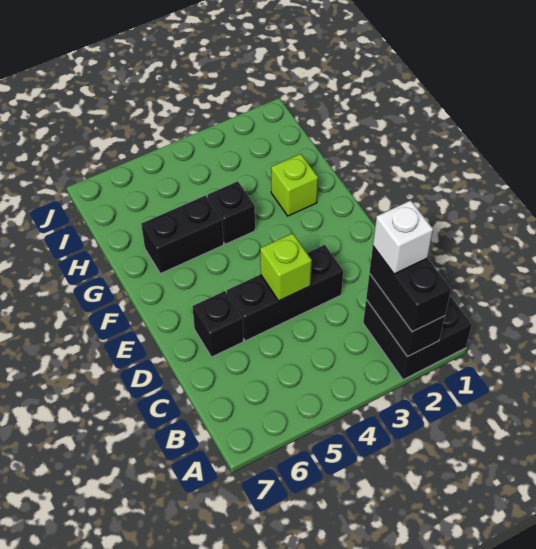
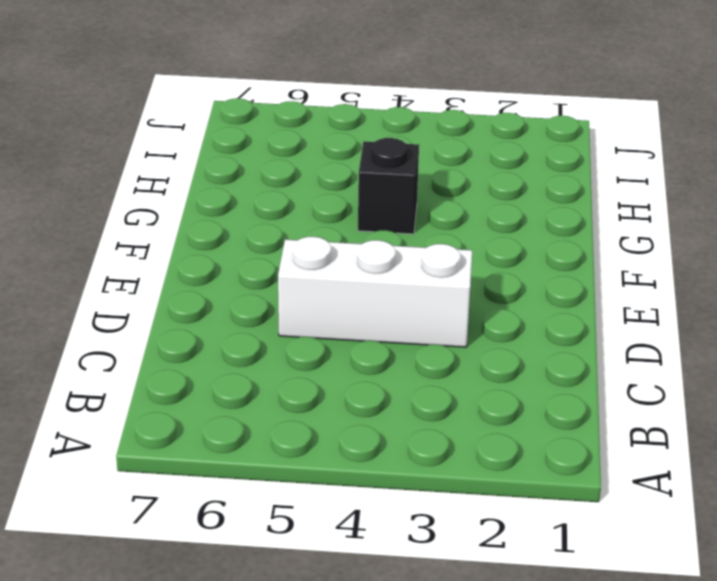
white 1x3 brick [278,237,472,347] -> black 1x3 brick [227,245,343,341]
none -> black 2x2 brick [363,296,472,380]
none -> black 1x1 brick [192,291,243,357]

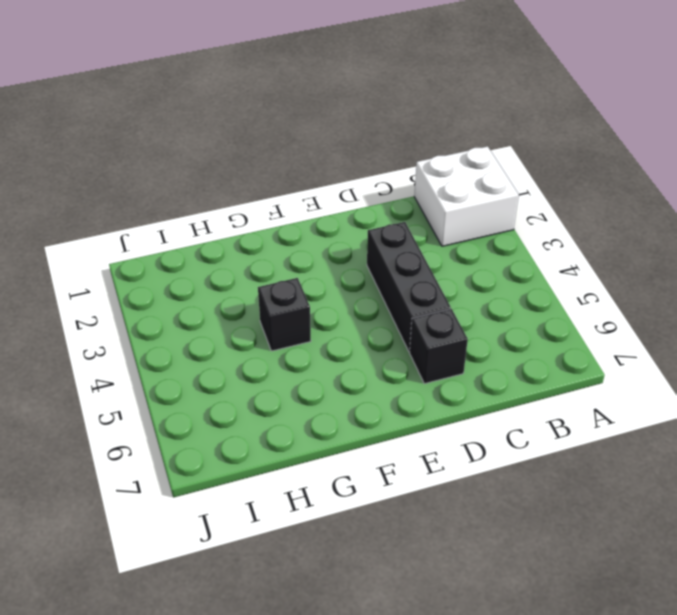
white 2x2 brick [414,146,519,246] -> black 2x2 brick [363,296,472,380]
none -> lime 1x1 brick [271,154,318,216]
none -> black 1x2 brick [141,195,223,274]

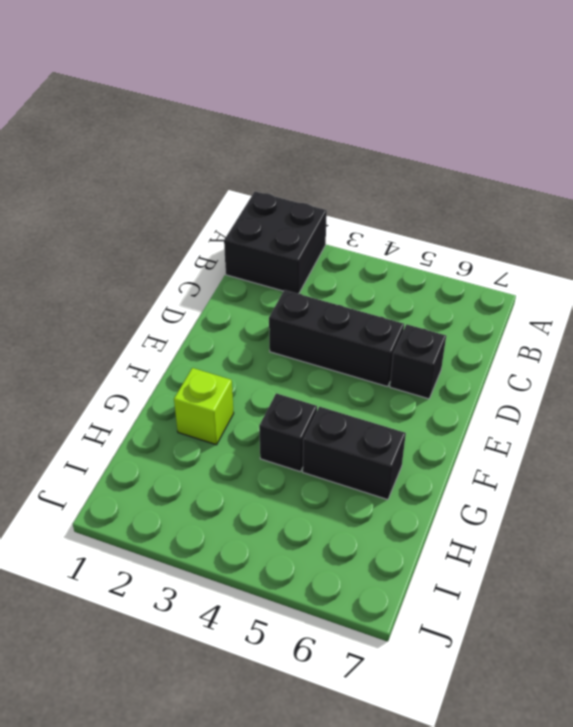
none -> black 1x2 brick [366,274,445,357]
none -> lime 1x1 brick [260,233,312,301]

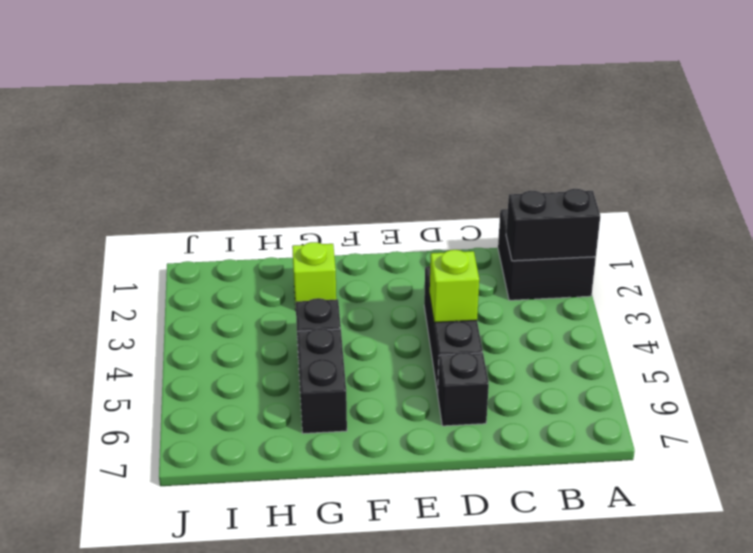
none -> black 1x2 brick [369,246,451,332]
none -> white 1x1 brick [373,200,433,274]

